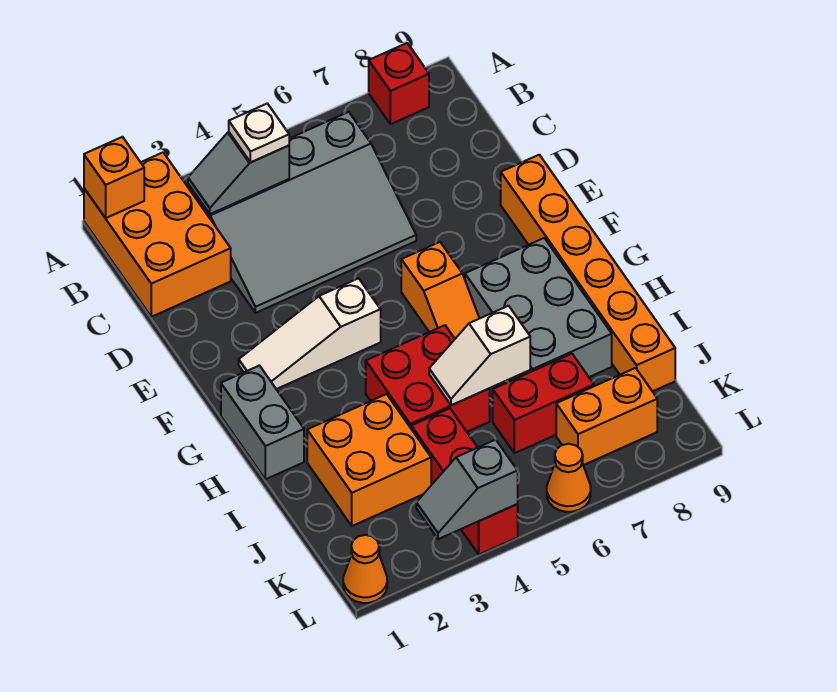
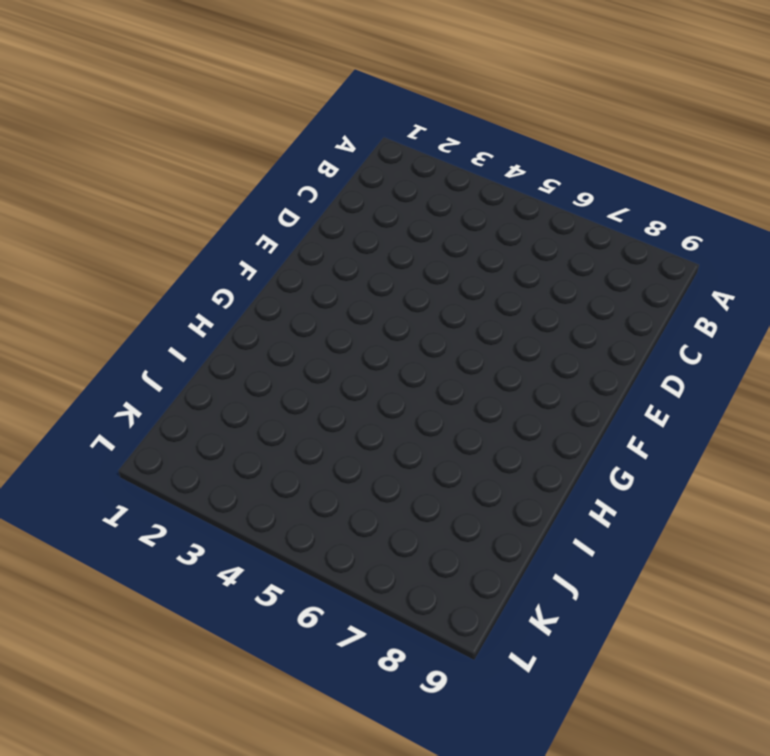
none -> orange 2x3 brick [84,153,231,317]
none -> red 1x1 brick [369,43,429,124]
none -> grey 3x4 slope [188,112,416,313]

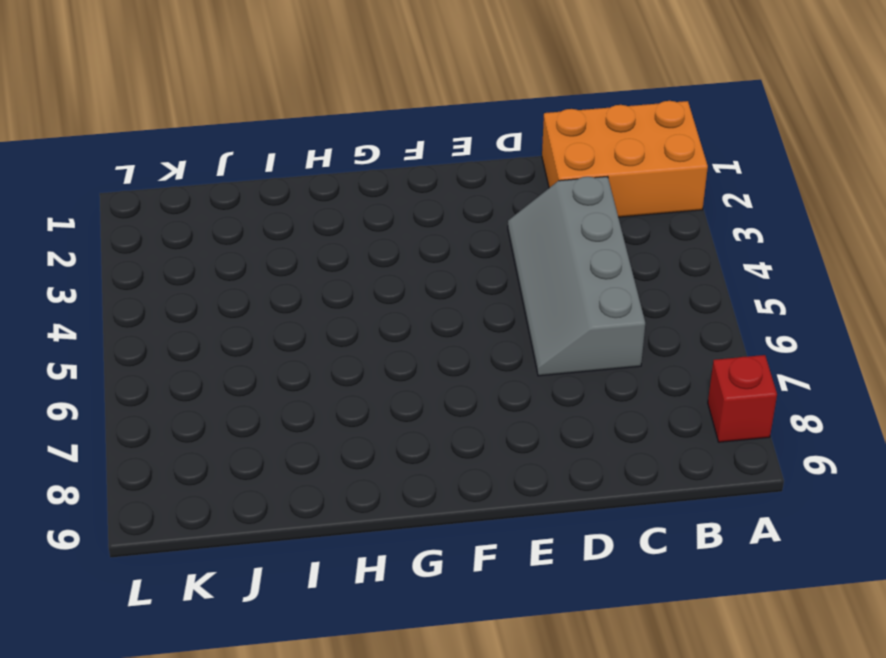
grey 2x4 slope [508,176,645,376] -> grey 3x4 slope [188,112,416,313]
none -> orange 1x6 brick [501,155,675,392]
none -> white 1x3 slope [239,278,381,389]
none -> orange 1x2 slope [401,242,479,339]

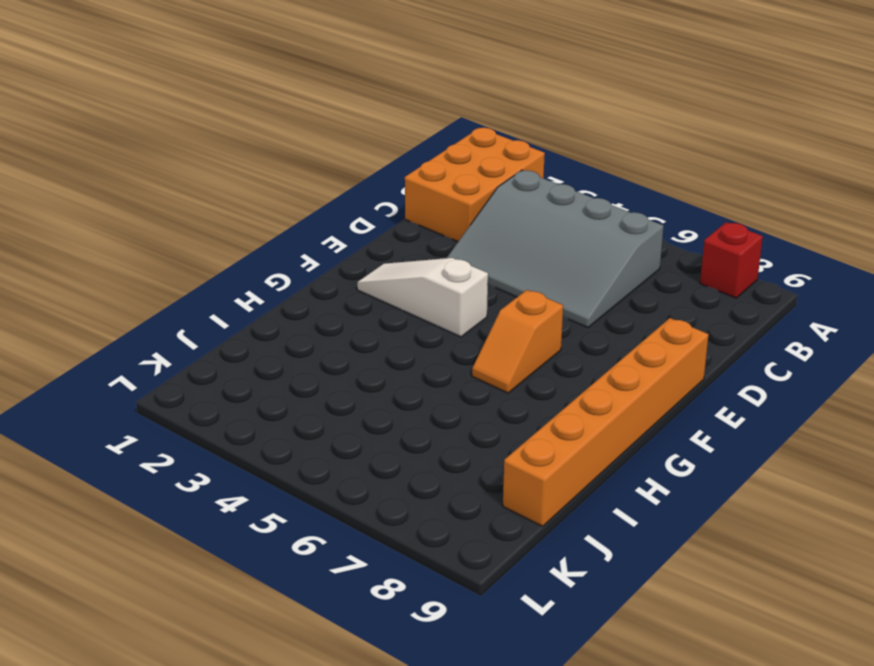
none -> grey 1x2 brick [221,366,304,479]
none -> grey 2x3 brick [465,238,612,379]
none -> red 2x2 brick [366,325,490,432]

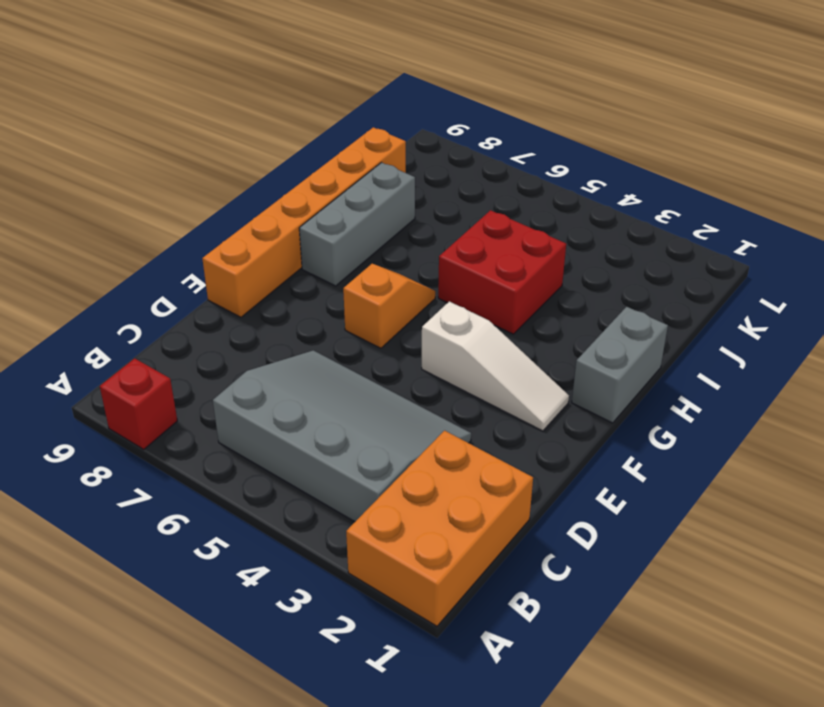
grey 1x3 brick [299,163,415,286] -> grey 2x3 brick [465,238,612,379]
none -> orange 2x2 brick [307,394,431,526]
none -> red 1x3 brick [411,408,518,555]
none -> red 1x2 brick [493,354,594,453]

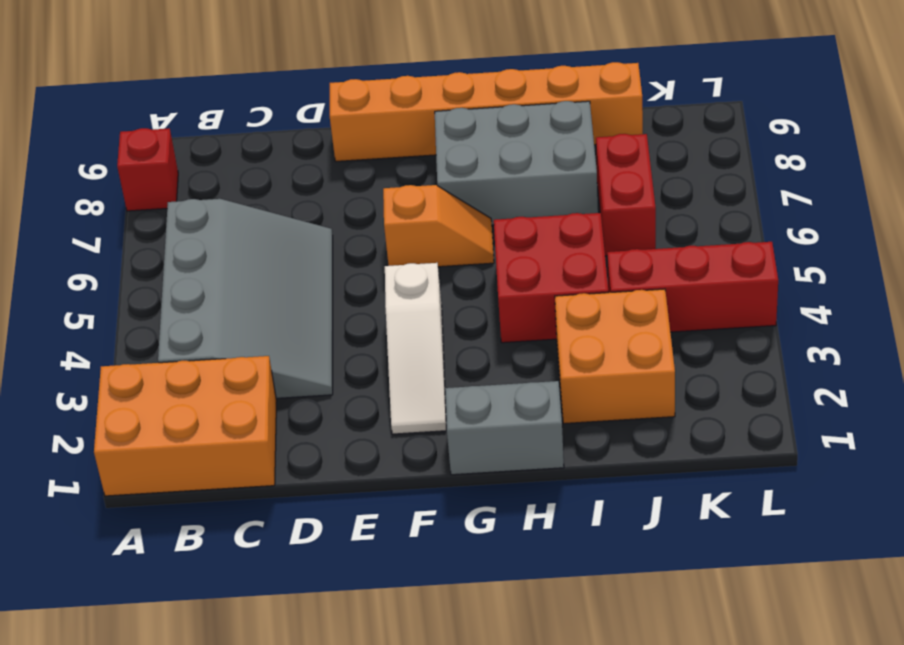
none -> orange 1x2 brick [556,368,657,465]
none -> orange 1x1 cone [343,535,387,603]
none -> orange 1x1 cone [547,444,591,512]

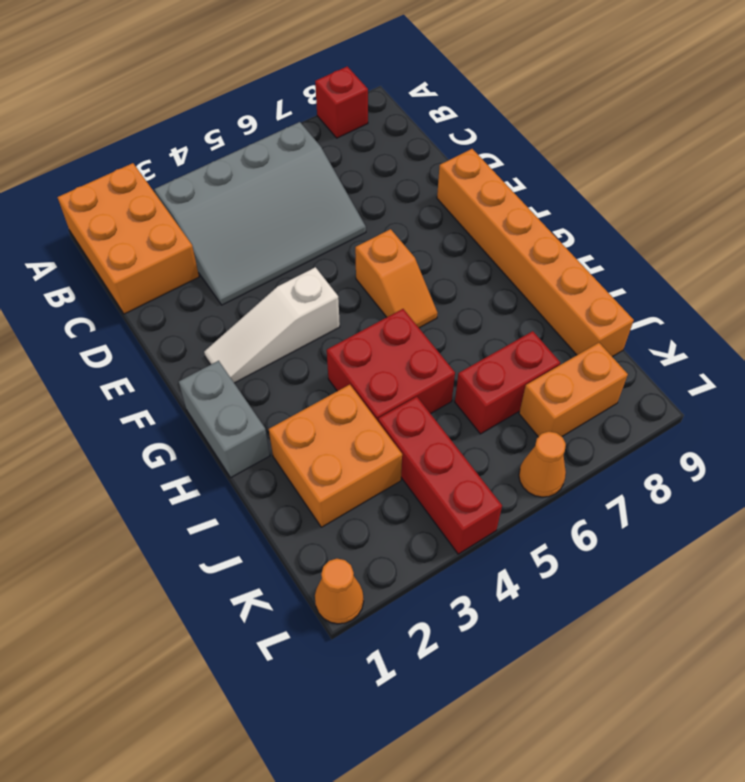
none -> grey 2x3 brick [465,238,612,379]
none -> orange 1x1 brick [84,137,144,218]
none -> grey 1x2 slope [188,132,289,214]

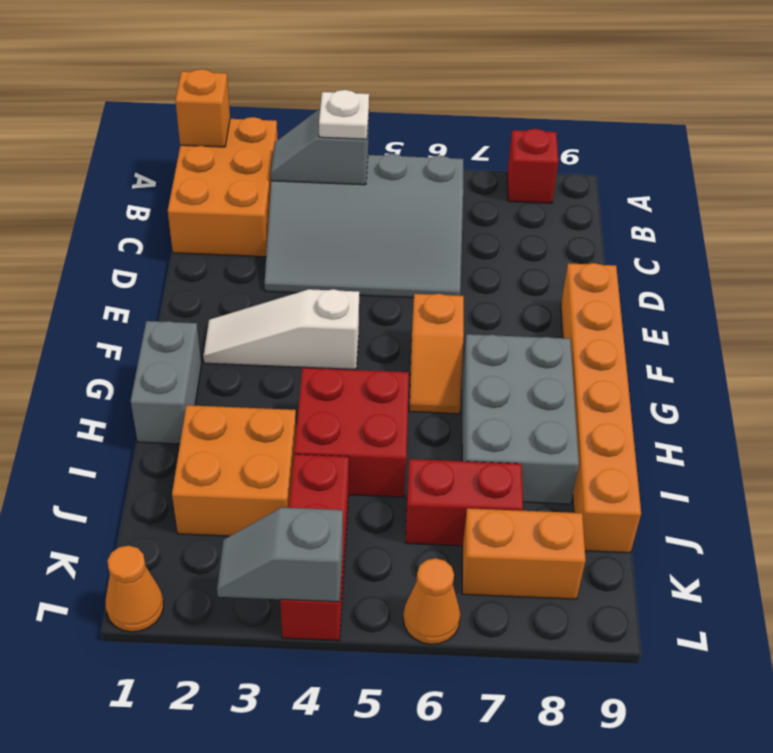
none -> white 1x2 slope [429,306,530,405]

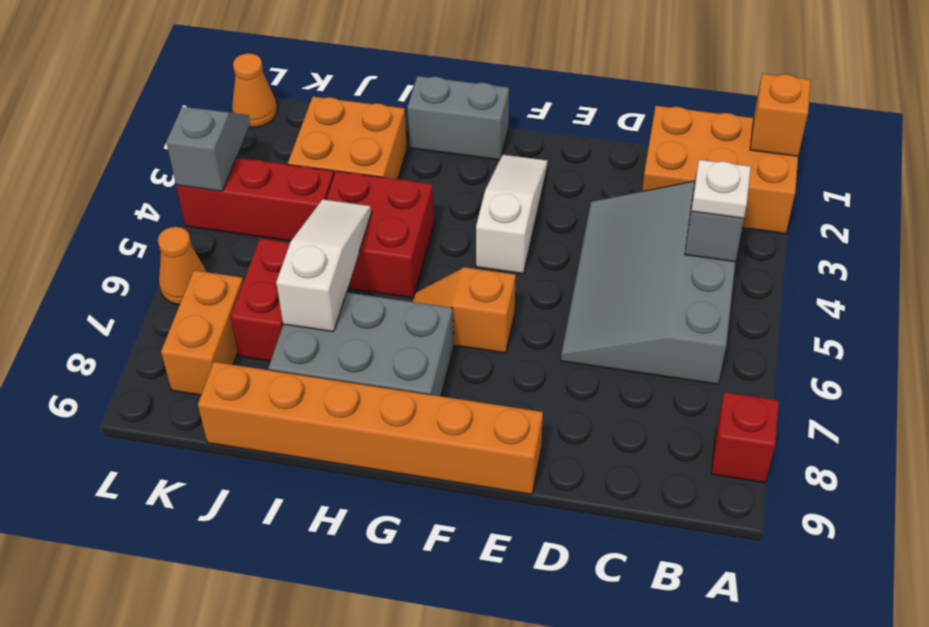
white 1x3 slope [276,199,371,332] -> white 1x2 slope [429,306,530,405]

